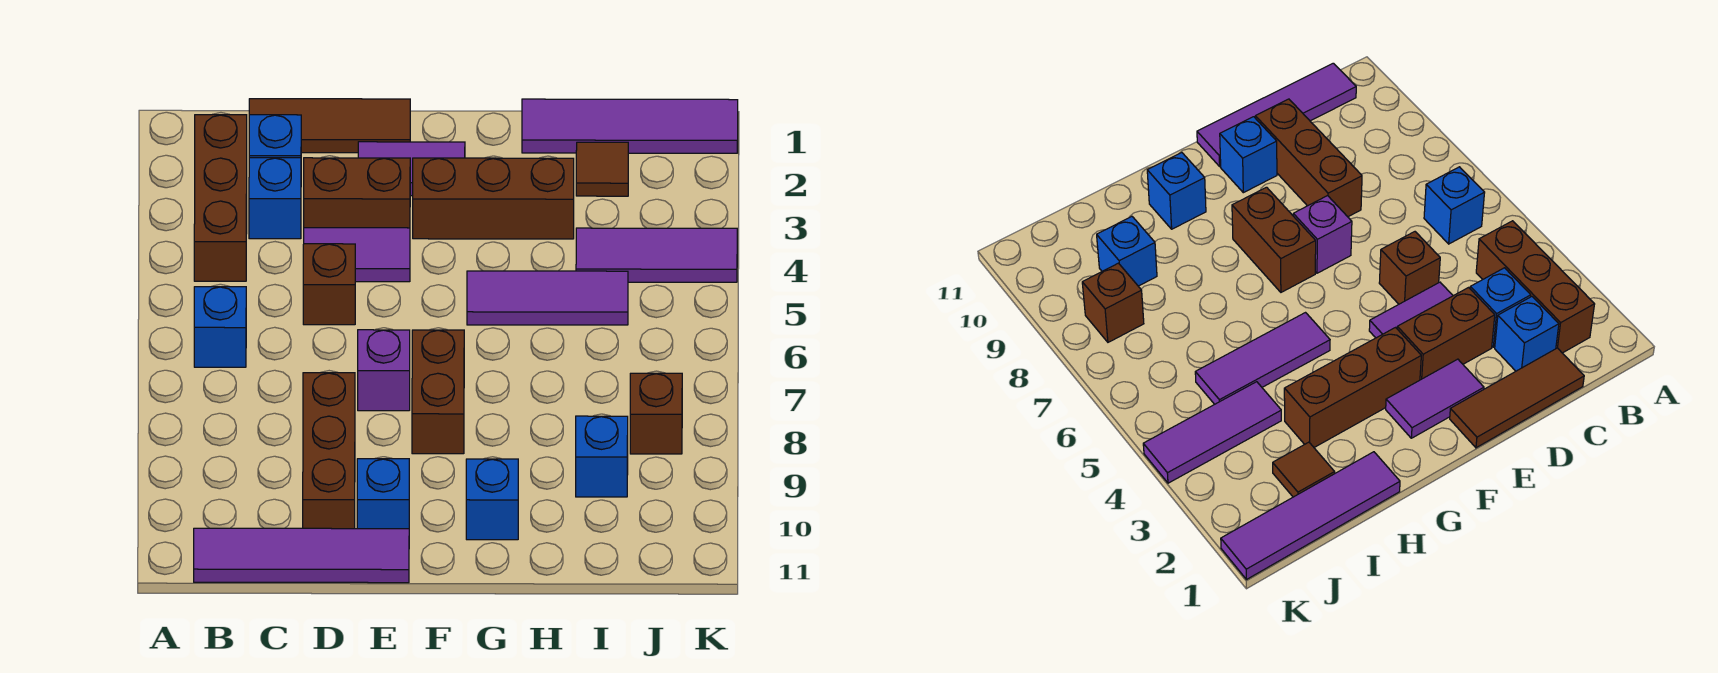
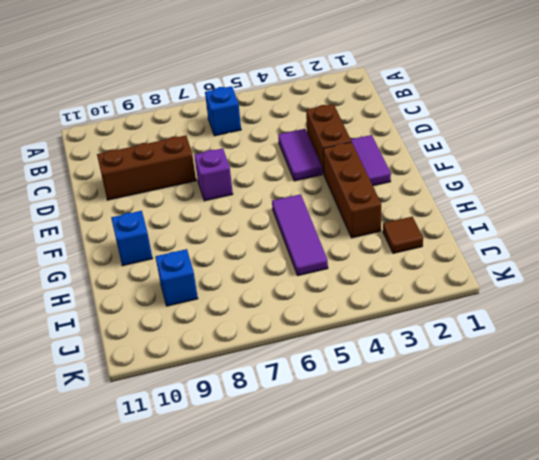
none -> brown 1x3 brick [194,115,247,281]
none -> purple 1x4 tile [194,528,409,583]
none -> brown 1x3 tile [249,99,410,153]

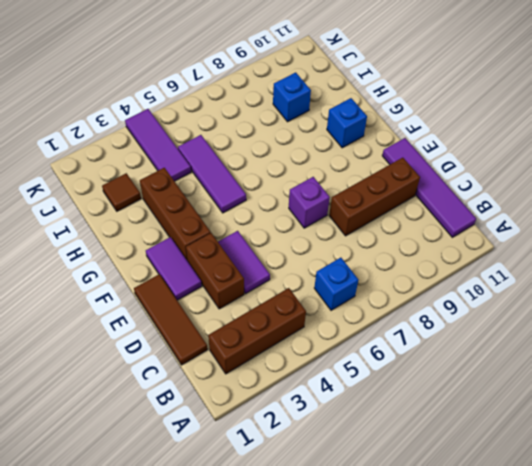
none -> blue 1x1 brick [249,115,301,158]
none -> blue 1x1 brick [249,158,301,239]
none -> brown 1x1 brick [303,244,355,325]

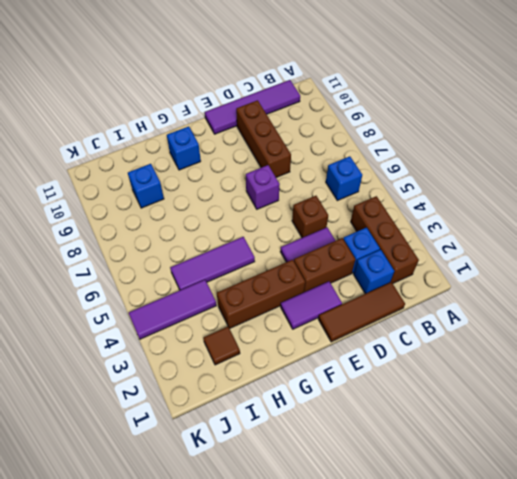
none -> blue 1x1 brick [357,459,409,529]
none -> brown 1x2 brick [412,330,464,454]
none -> purple 1x4 tile [522,99,738,153]

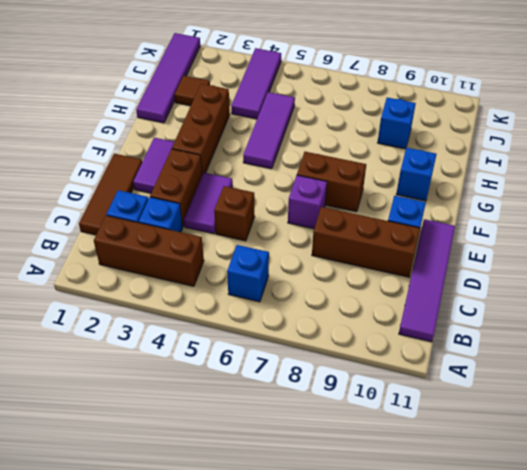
none -> brown 1x1 brick [630,373,682,454]

